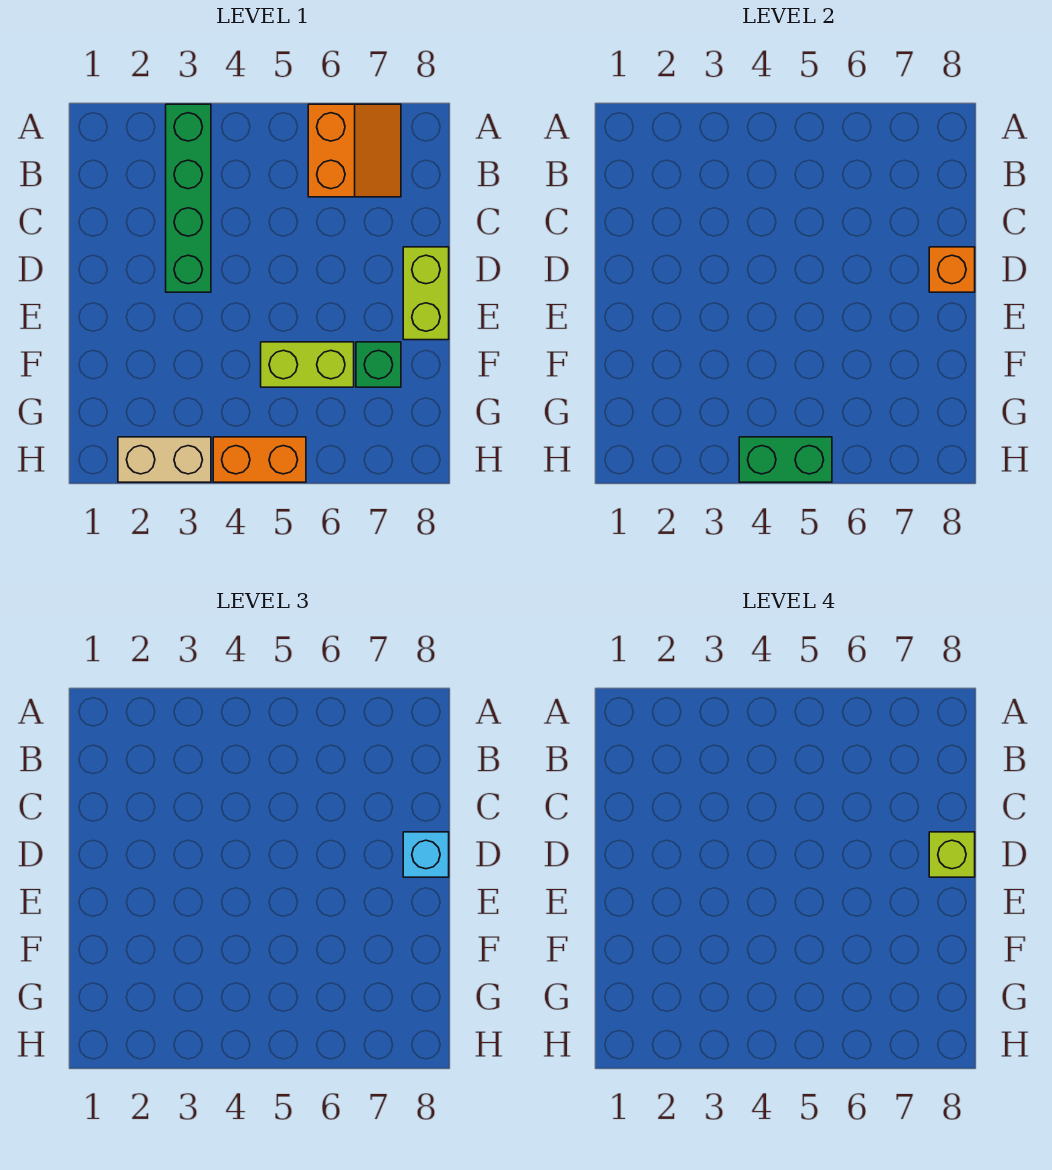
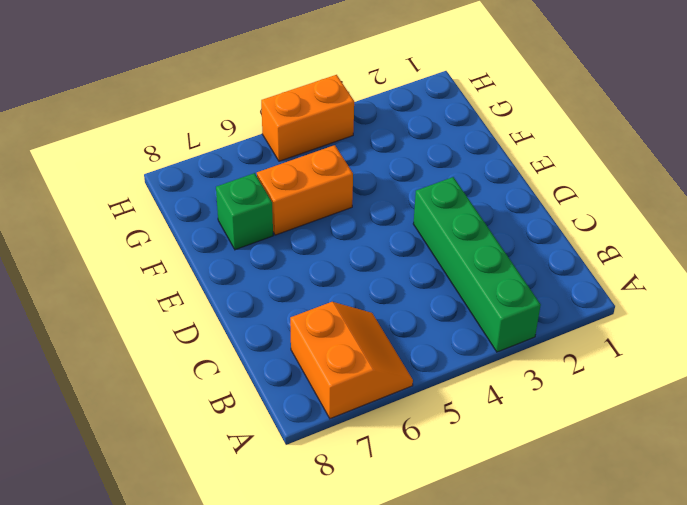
orange 2x2 slope [290,302,413,419] -> orange 2x2 slope turned to [308,104,401,197]
orange 1x2 brick [257,145,353,235] -> lime 1x2 brick [261,342,354,387]
none -> lime 1x2 brick [403,247,449,340]
none -> tan 1x2 brick [118,437,211,482]

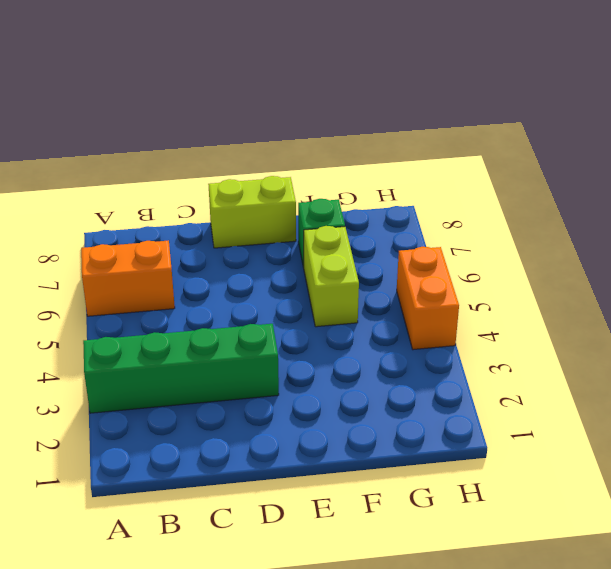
none -> tan 1x2 brick [118,437,211,482]
none -> orange 1x1 brick [929,247,975,292]

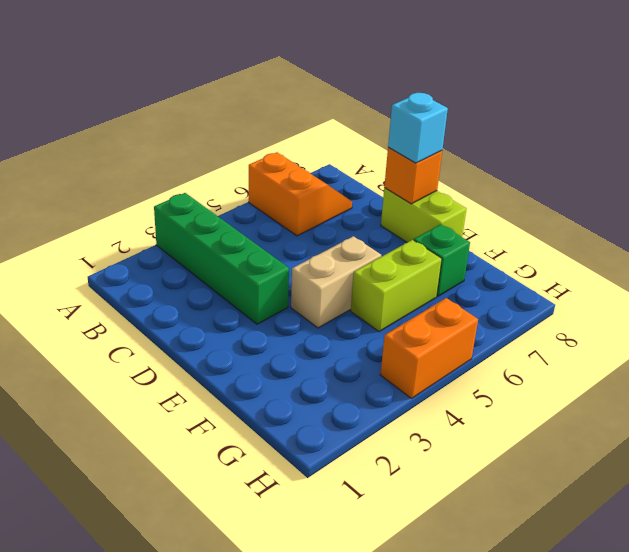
tan 1x2 brick [291,236,381,328] -> tan 1x2 brick moved to [118,437,211,482]
none -> green 1x2 brick [739,437,832,482]
none -> lime 1x1 brick [929,832,975,877]

